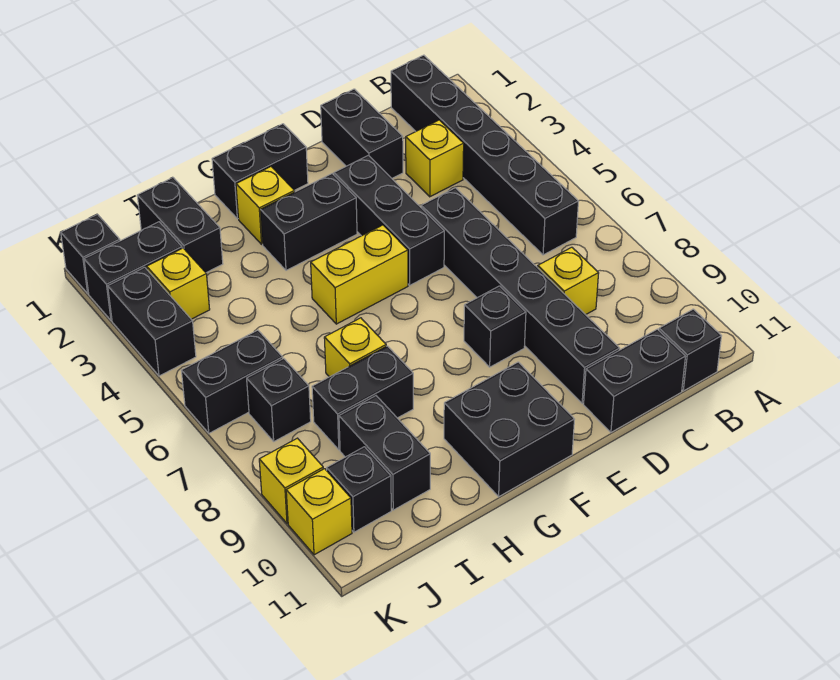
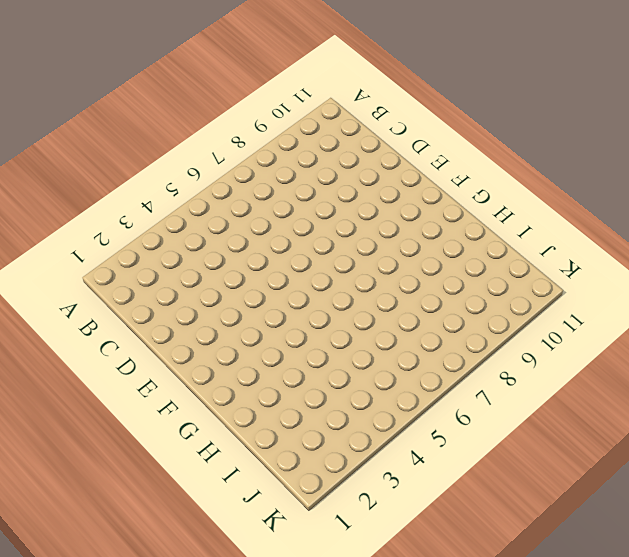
none -> black 1x6 brick [391,55,578,255]
none -> black 1x1 brick [659,309,721,391]
none -> yellow 1x1 brick [406,120,464,197]

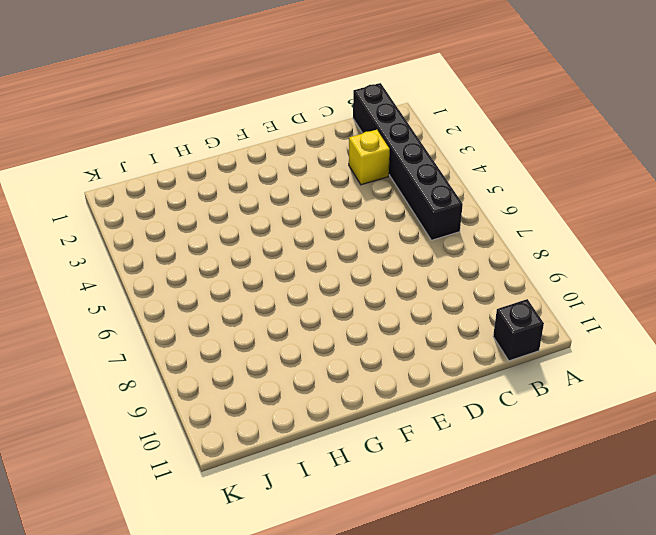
none -> yellow 1x1 brick [538,247,599,315]
none -> black 1x2 brick [584,329,686,432]
none -> black 1x2 brick [321,89,403,178]

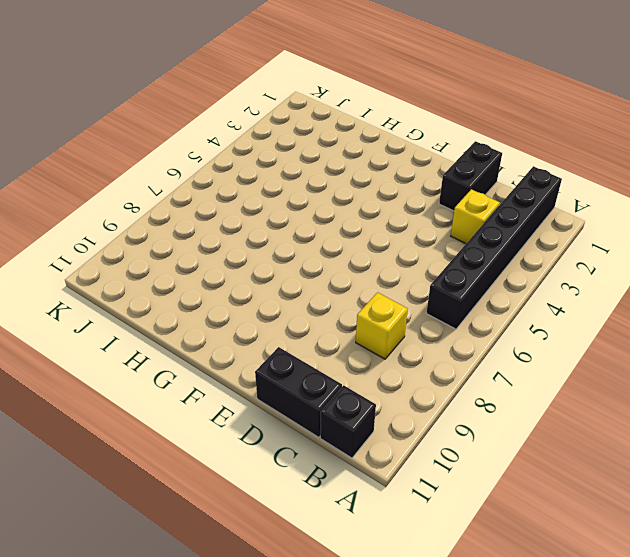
none -> black 1x6 brick [421,188,620,404]
none -> black 1x3 brick [334,155,444,285]
none -> black 1x1 brick [464,286,526,367]

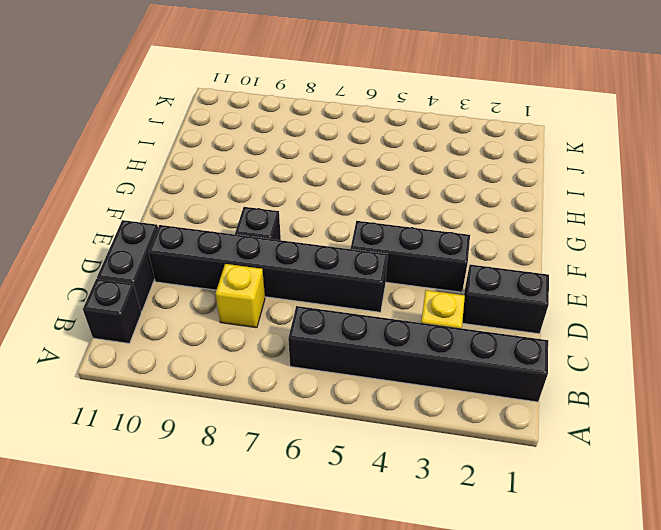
none -> black 1x2 brick [212,124,308,219]
none -> black 1x2 brick [261,174,357,270]
none -> yellow 1x2 brick [311,225,408,324]

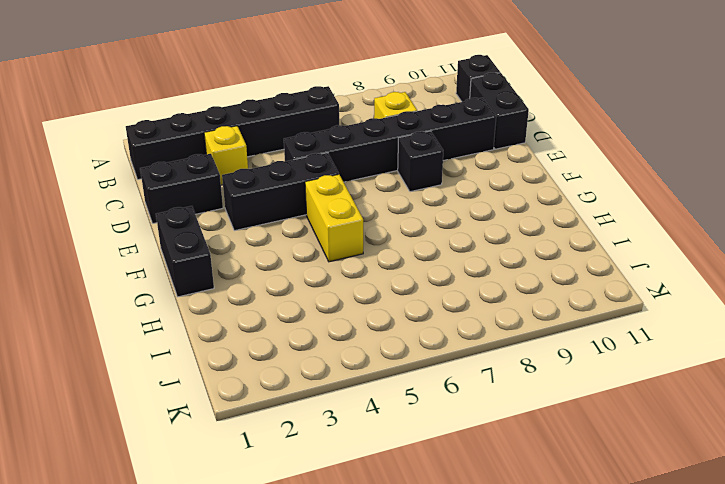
none -> black 1x2 brick [261,174,357,270]
none -> black 2x2 brick [444,362,575,497]
none -> yellow 1x1 brick [236,167,295,244]

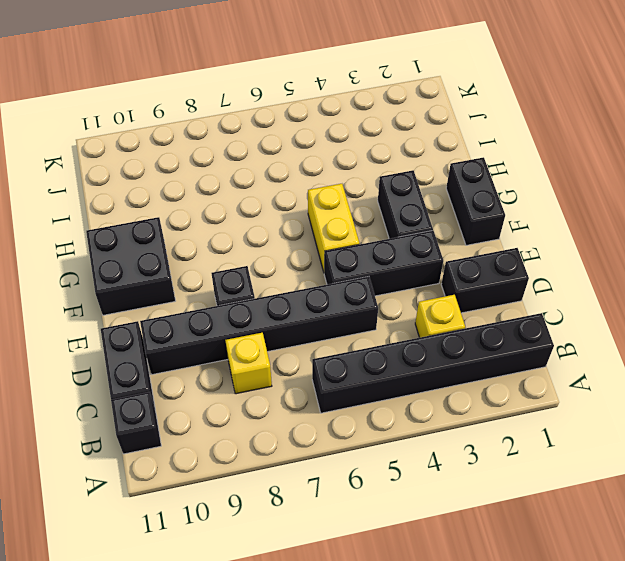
none -> yellow 1x1 brick [236,167,295,244]
none -> yellow 1x1 brick [324,318,386,377]
none -> black 1x2 brick [312,346,413,450]

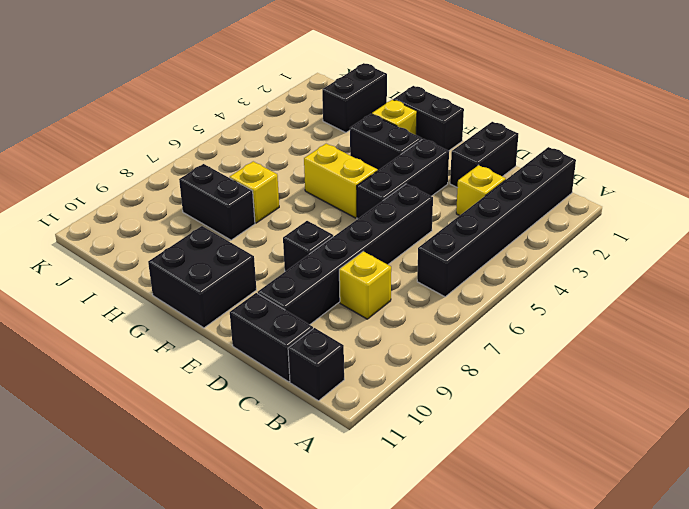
none -> black 1x2 brick [339,396,430,510]
none -> black 1x2 brick [84,222,182,321]
none -> yellow 1x1 brick [147,248,210,319]

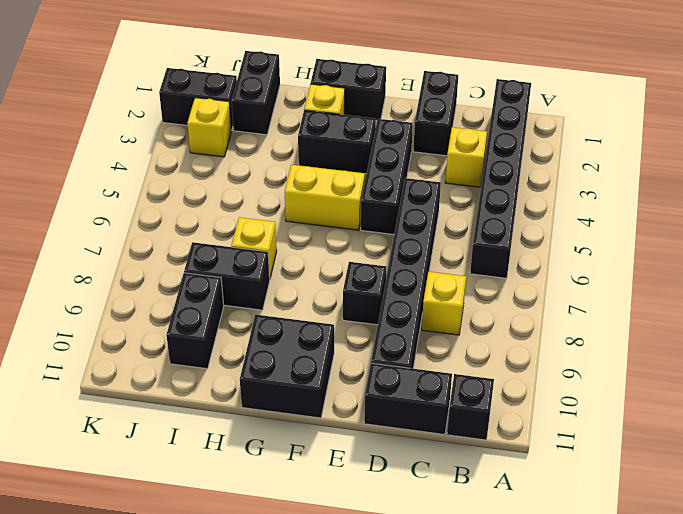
none -> black 1x2 brick [181,330,283,433]
none -> black 1x1 brick [247,359,311,441]
none -> black 1x1 brick [327,447,391,532]

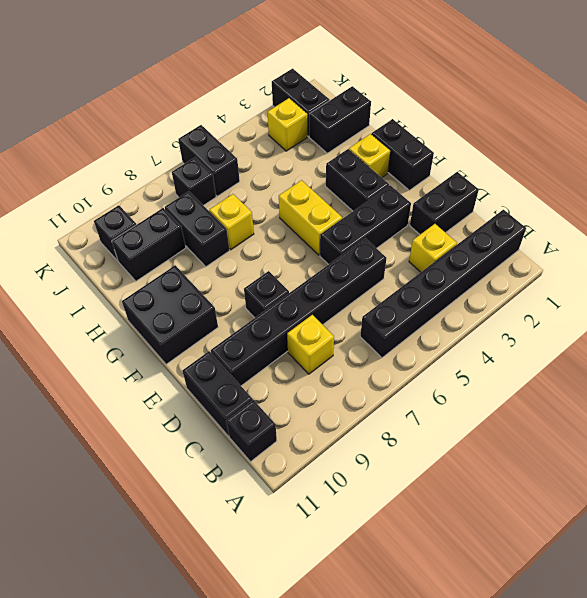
none -> black 1x1 brick [61,214,120,294]
none -> black 1x2 brick [108,267,196,376]
none -> yellow 1x1 brick [259,438,323,524]

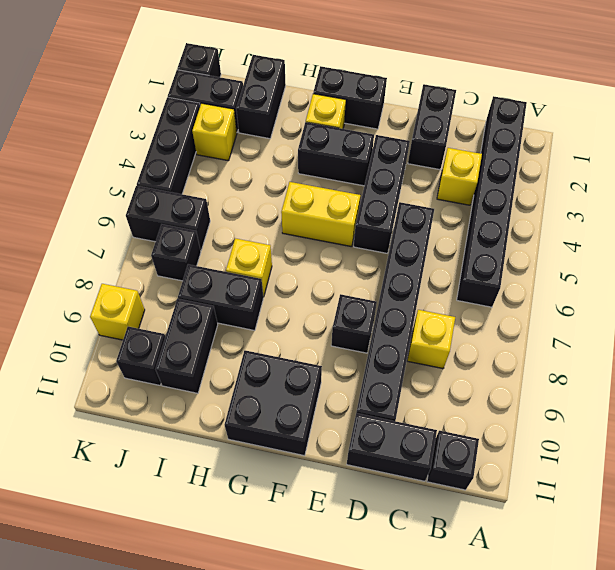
black 1x3 brick [137,97,200,194] -> black 1x2 brick [108,267,196,376]
none -> yellow 1x1 brick [286,469,352,555]

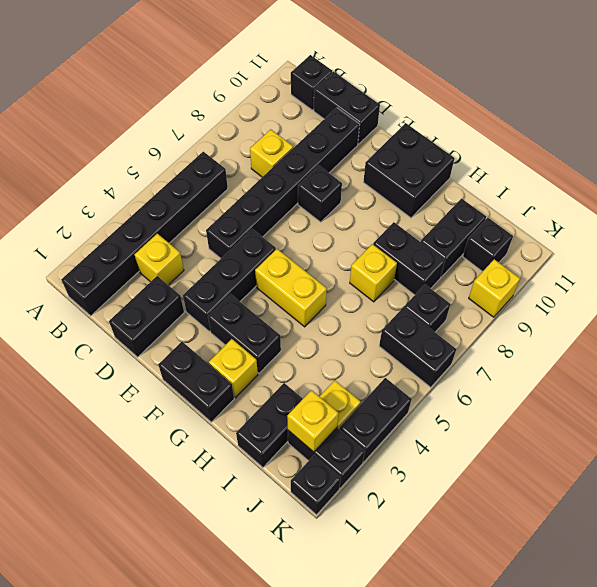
yellow 1x1 brick [287,390,338,452] -> yellow 1x1 brick moved to [286,469,352,555]

